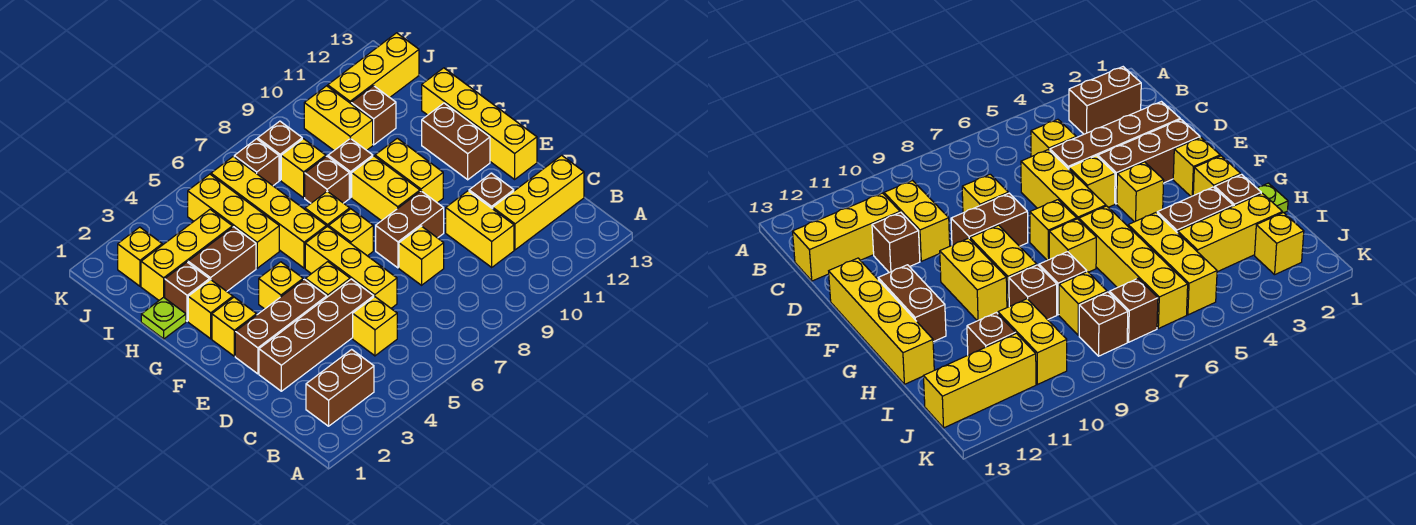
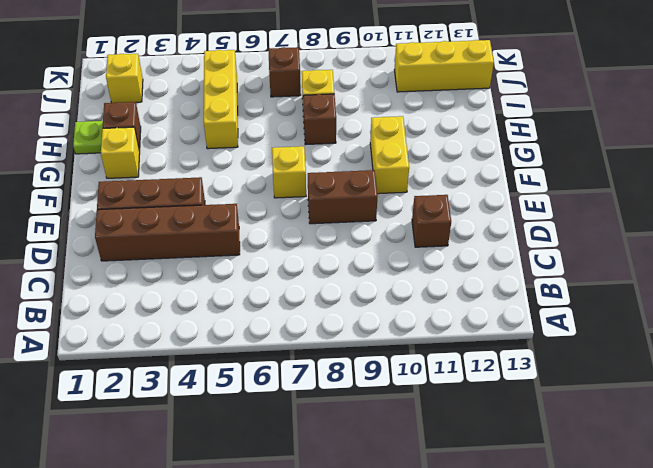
none -> brown 1x2 brick [306,349,374,426]
none -> yellow 1x1 brick [353,297,397,356]
none -> yellow 1x2 brick [446,191,514,267]
none -> yellow 1x3 brick [493,155,584,250]

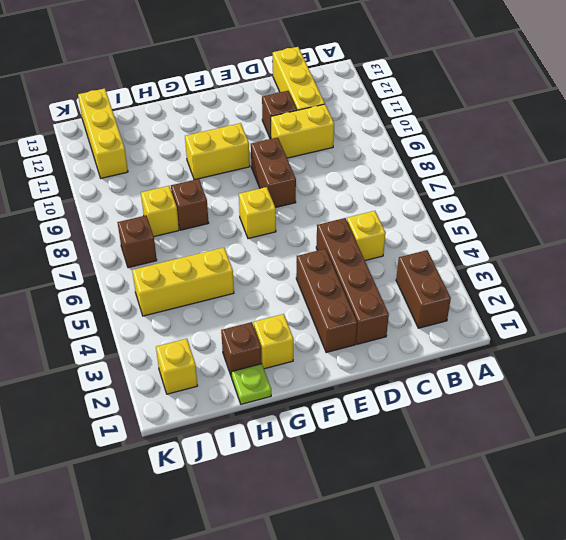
none -> yellow 1x3 brick [305,226,397,308]
none -> yellow 1x1 brick [399,226,444,285]
none -> yellow 1x1 brick [305,262,350,297]
none -> yellow 1x4 brick [422,68,537,179]

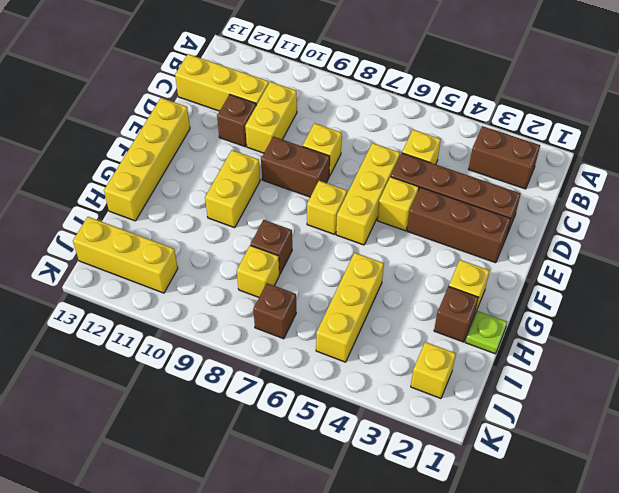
none -> yellow 1x1 brick [212,297,257,356]
none -> yellow 1x1 brick [259,262,303,309]
none -> yellow 1x2 brick [352,156,420,221]
none -> brown 1x2 brick [422,103,490,180]

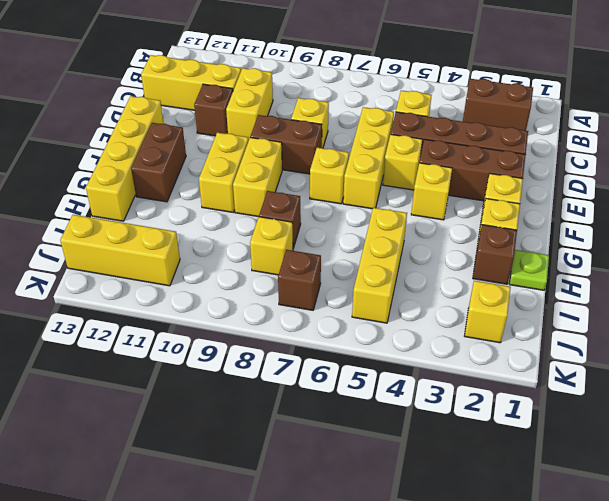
none -> yellow 1x4 brick [211,157,326,268]
none -> yellow 1x1 brick [305,191,350,227]
none -> brown 1x2 brick [188,227,256,291]
none -> brown 1x1 brick [328,138,373,198]

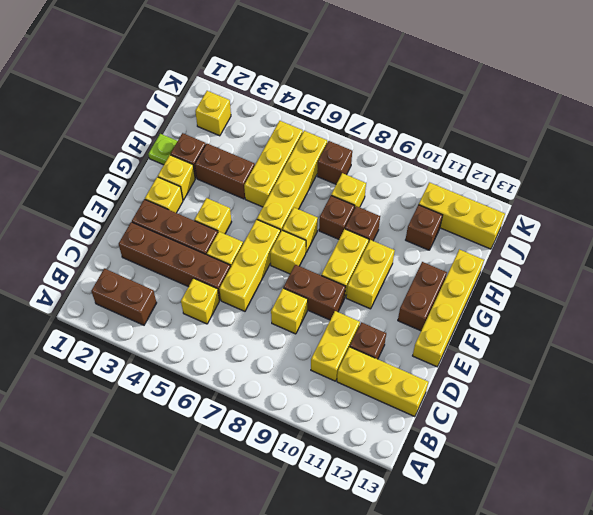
none -> yellow 1x3 brick [141,209,233,300]
none -> yellow 1x2 brick [304,86,373,150]
none -> brown 1x1 brick [258,121,302,180]

